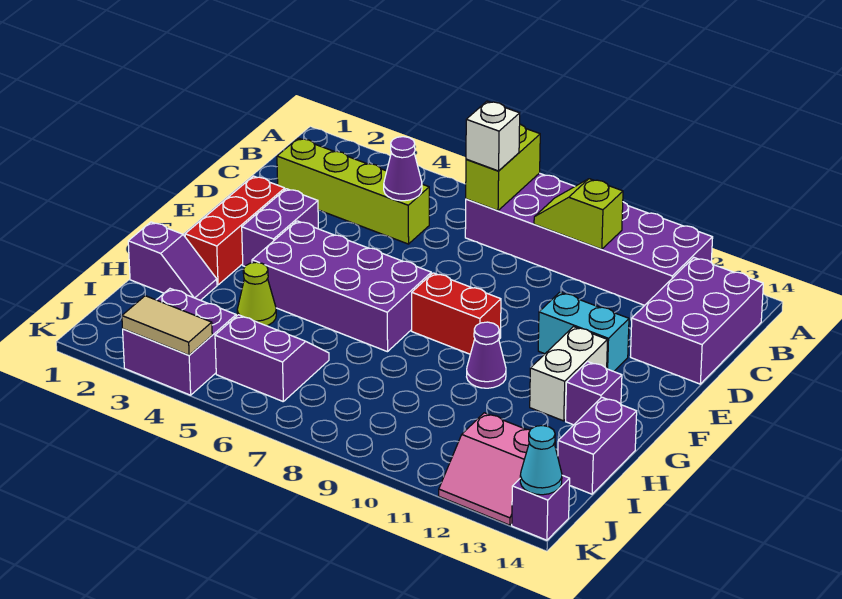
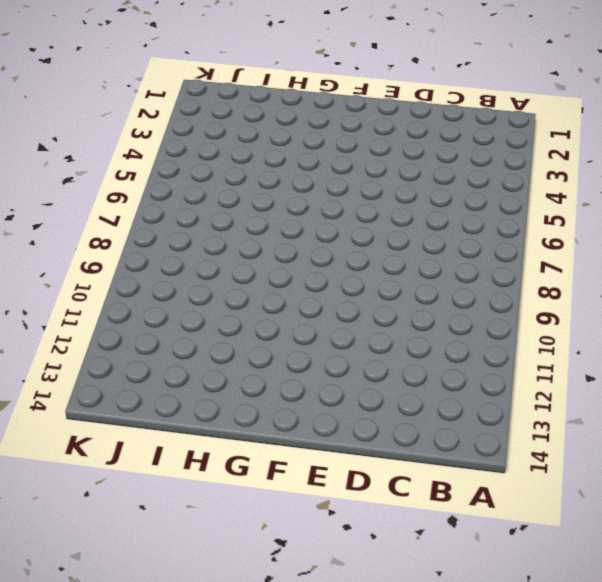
none -> purple 2x6 brick [465,173,713,305]
none -> purple 2x3 brick [630,258,763,384]
none -> lime 1x4 brick [277,138,429,244]

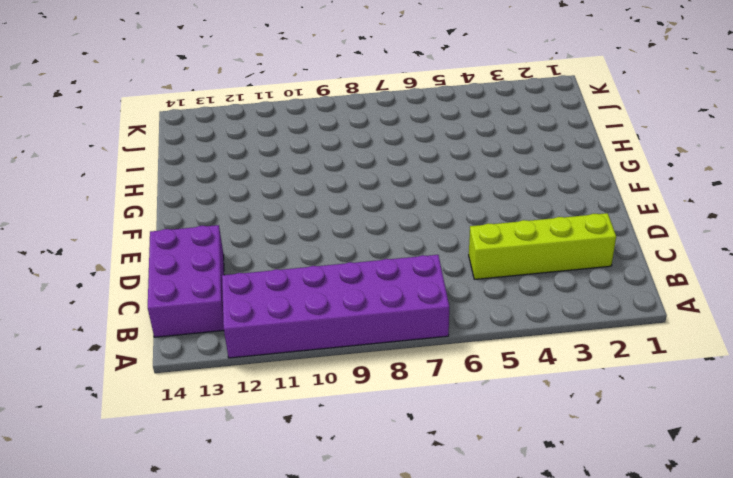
none -> red 1x3 brick [185,176,285,285]
none -> purple 1x2 brick [242,189,318,266]
none -> cyan 1x2 brick [538,292,629,371]

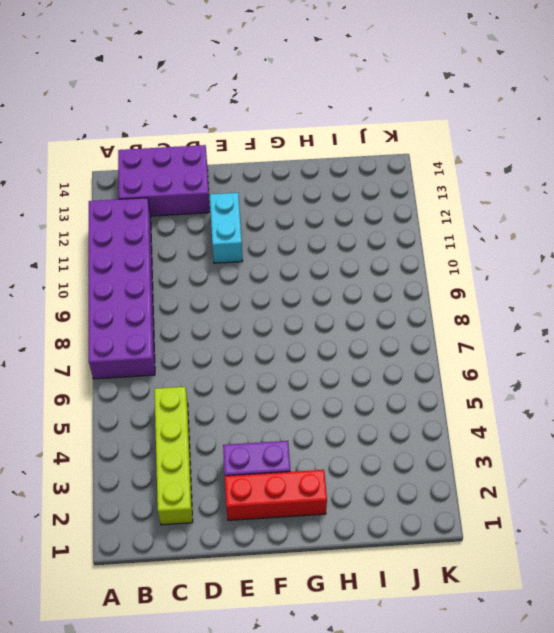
none -> purple 2x4 brick [252,221,431,352]
none -> red 1x2 brick [412,273,501,354]
none -> white 1x2 brick [530,327,607,421]

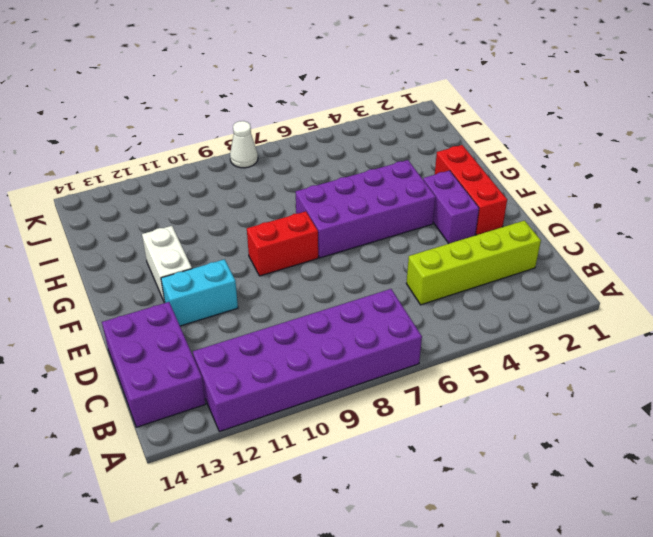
white 1x1 cone [230,121,258,168] -> none
none -> purple 1x1 cone [467,322,506,388]
none -> purple 1x1 brick [566,362,622,425]
none -> purple 1x2 slope [128,222,217,300]

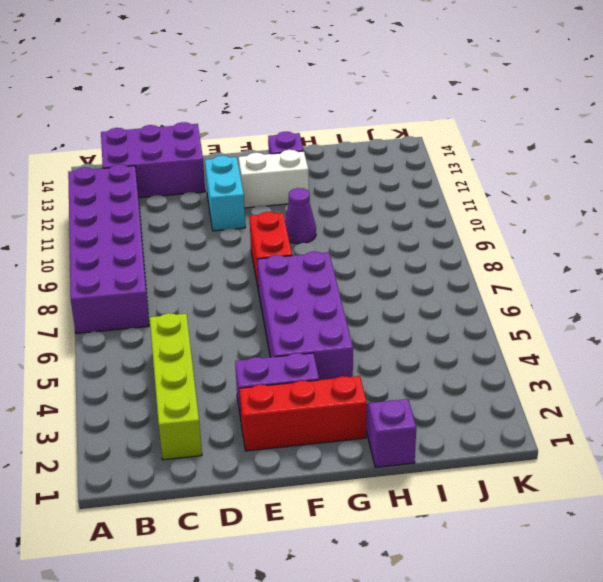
none -> lime 1x1 cone [237,262,276,326]
none -> purple 1x2 brick [558,397,637,494]
none -> purple 2x2 slope [215,315,329,401]

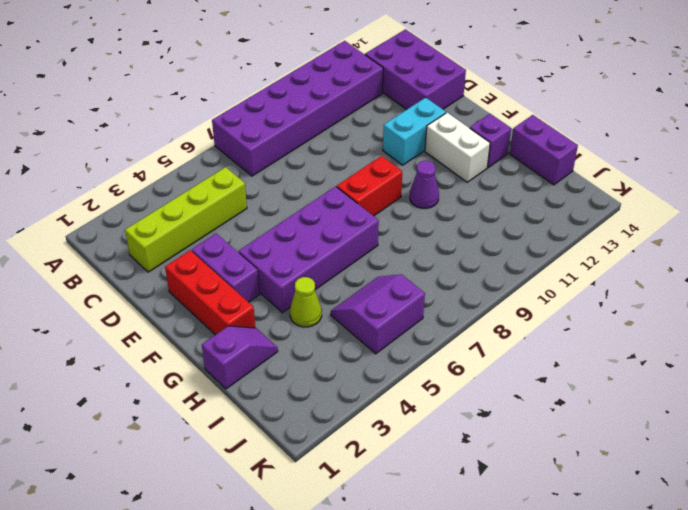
none -> purple 2x2 brick [123,289,236,395]
none -> pink 2x2 slope [439,413,555,525]
none -> purple 1x1 brick [512,475,570,540]

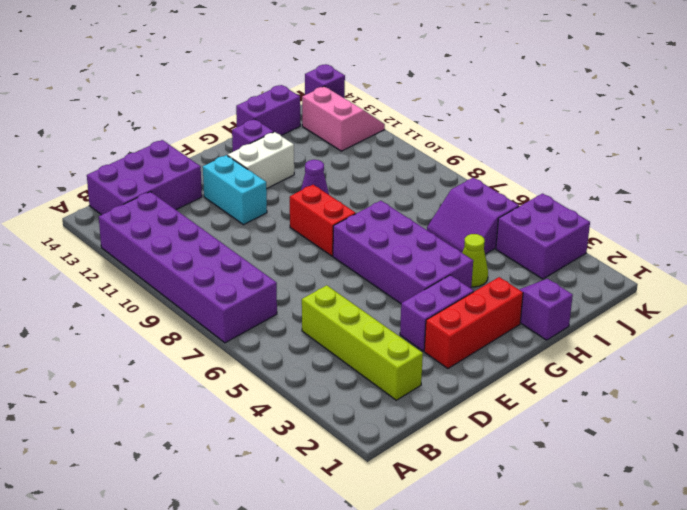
none -> lime 1x2 brick [466,124,540,211]
none -> lime 1x2 slope [534,179,623,249]
none -> purple 1x1 cone [384,137,422,201]

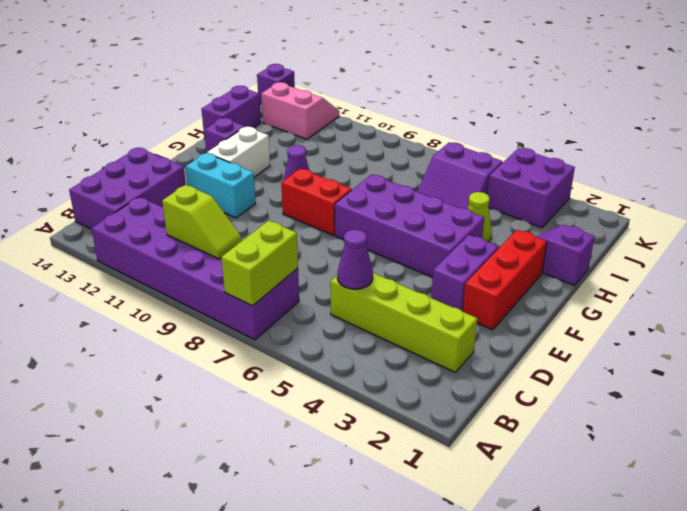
none -> tan 1x2 tile [122,296,212,355]
none -> cyan 1x1 cone [520,425,562,495]
none -> white 1x1 brick [466,101,520,171]

